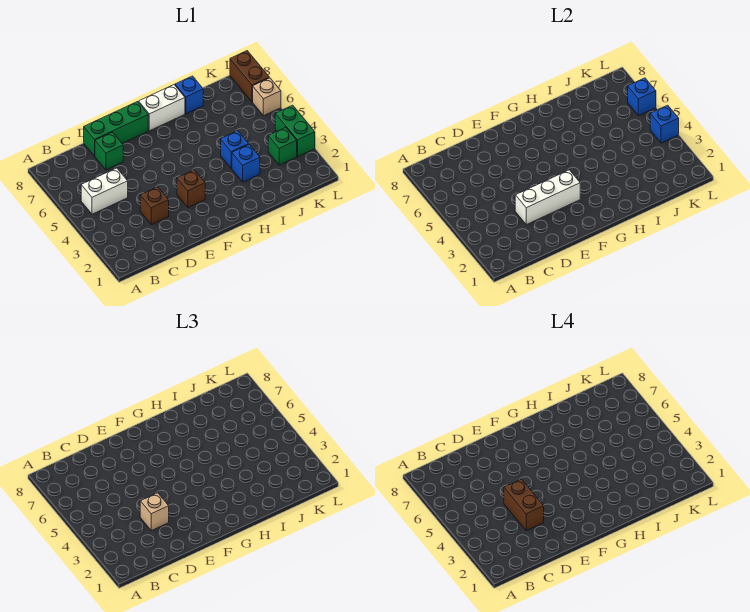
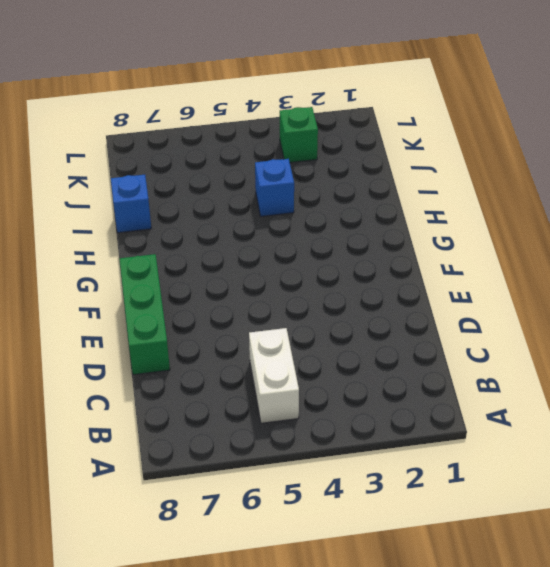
none -> brown 1x1 brick [140,187,169,225]
none -> green 1x1 brick [95,132,123,170]
none -> brown 1x1 brick [177,170,205,208]

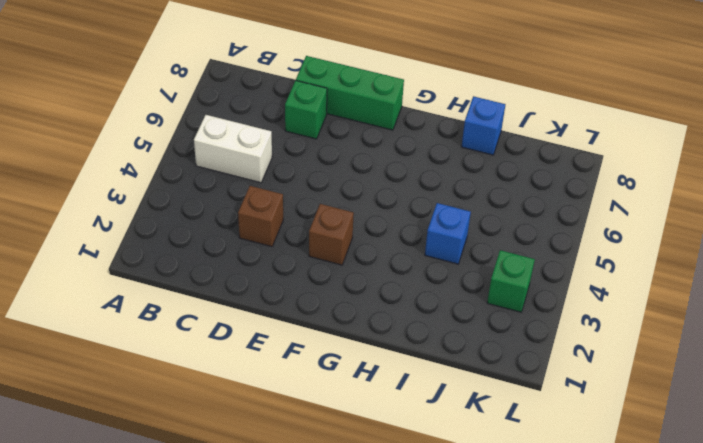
none -> white 1x2 brick [139,85,185,131]
none -> blue 1x1 brick [232,145,260,182]
none -> green 1x2 brick [275,105,315,157]

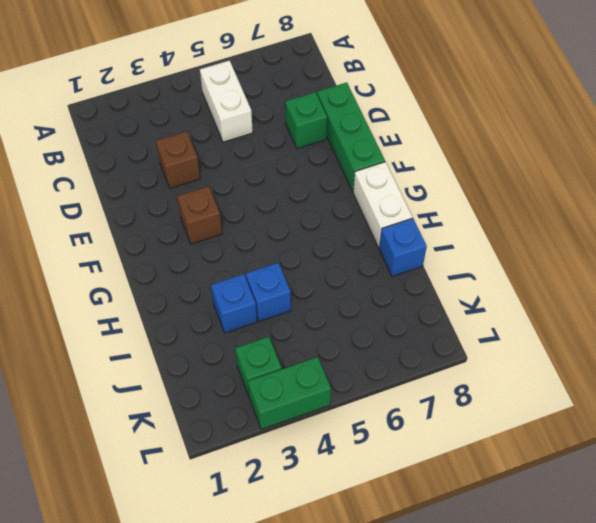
none -> tan 1x1 brick [253,78,281,116]
none -> brown 1x2 brick [230,51,269,102]
none -> white 1x3 brick [515,170,580,225]

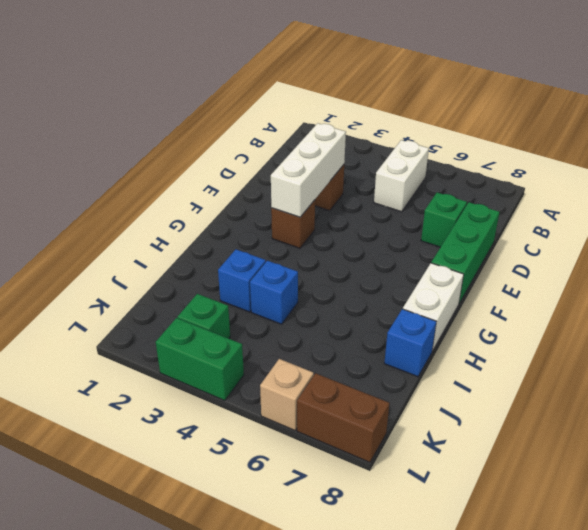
none -> blue 1x1 brick [650,105,679,143]
none -> blue 1x1 brick [628,78,656,116]
none -> tan 1x1 brick [140,493,169,531]

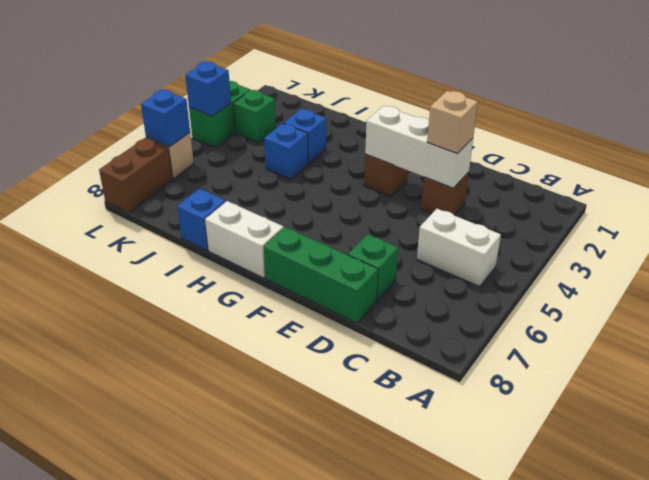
none -> brown 1x2 brick [504,479,544,531]

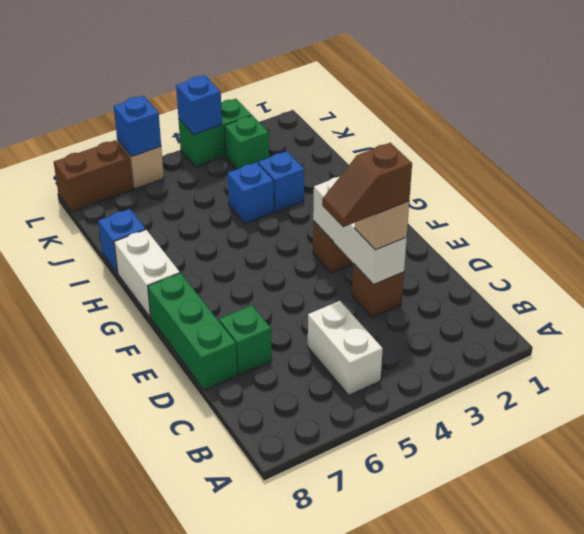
brown 1x2 slope [322,143,412,227] -> brown 1x2 brick [504,479,544,531]

